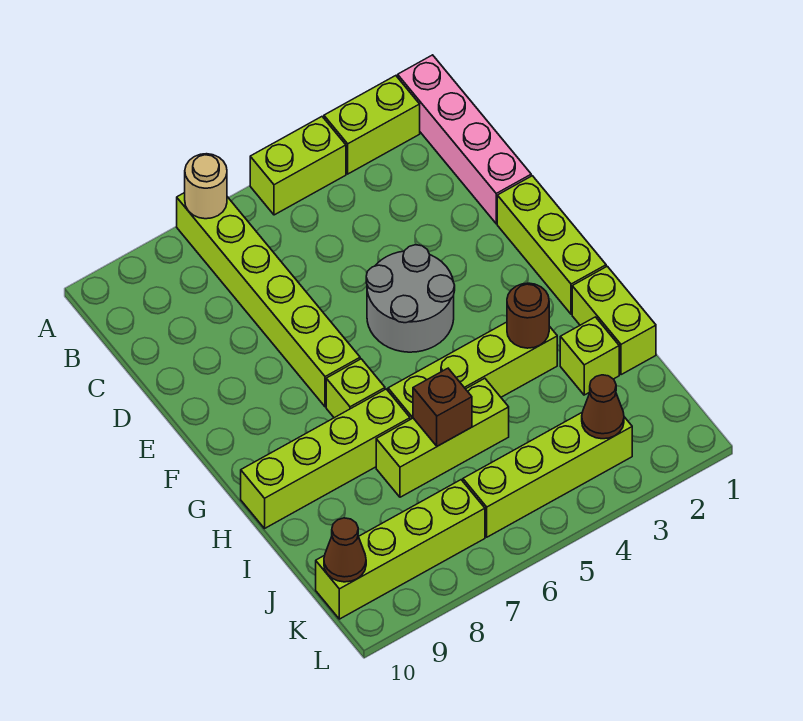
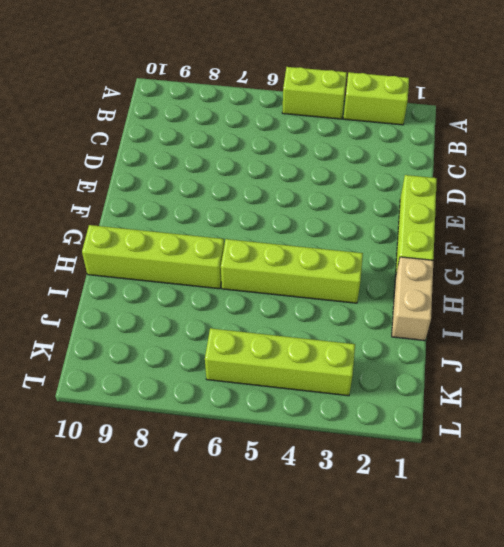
tan 1x2 brick [392,257,433,341] -> lime 1x2 brick [572,266,656,375]
none -> pink 1x4 brick [398,55,531,224]
none -> lime 1x6 brick [177,193,360,407]
none -> grey 2x2 round brick [366,245,455,352]

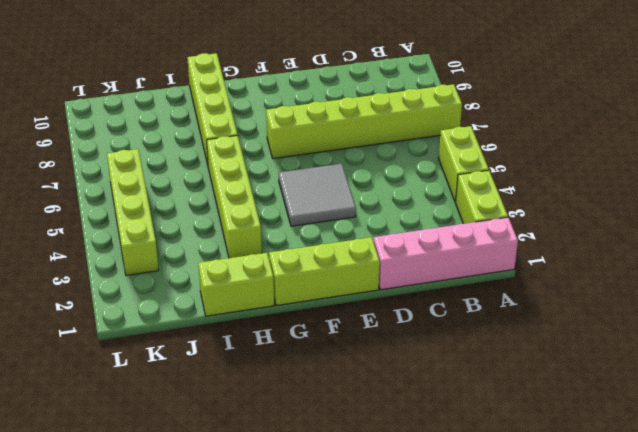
grey 2x2 tile [279,164,356,226] -> grey 2x2 round brick [366,245,455,352]
none -> lime 1x1 brick [326,359,385,418]
none -> lime 1x1 brick [560,317,619,395]
none -> lime 1x3 brick [376,378,509,497]

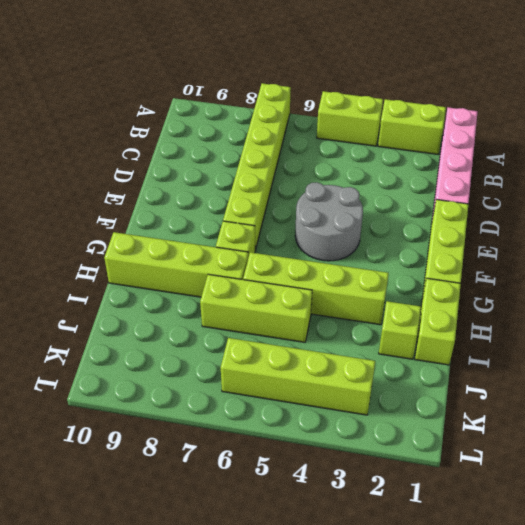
none -> lime 1x4 brick [316,480,485,619]
none -> tan 1x1 round brick [185,154,227,219]
none -> brown 1x1 round brick [507,283,549,348]

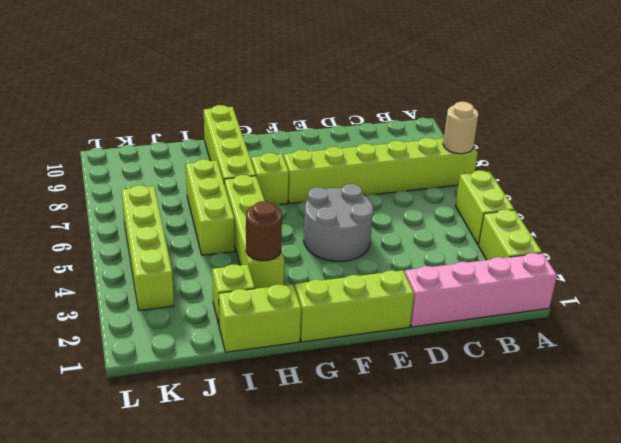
none -> lime 1x4 brick [316,480,485,619]
none -> brown 1x1 brick [413,368,472,446]
none -> brown 1x1 cone [582,375,624,439]

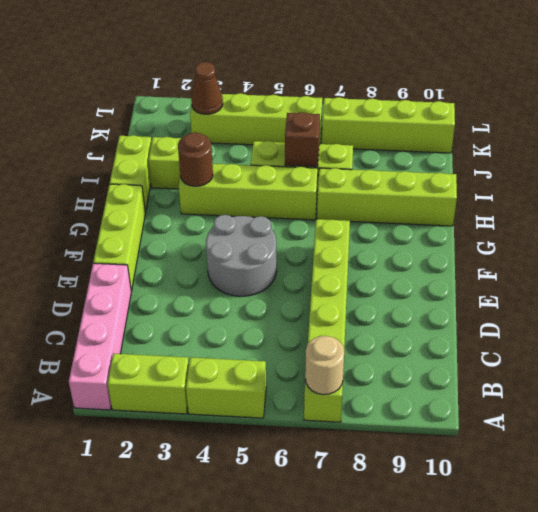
none -> lime 1x1 brick [326,359,385,418]
none -> brown 1x1 cone [324,518,366,582]

